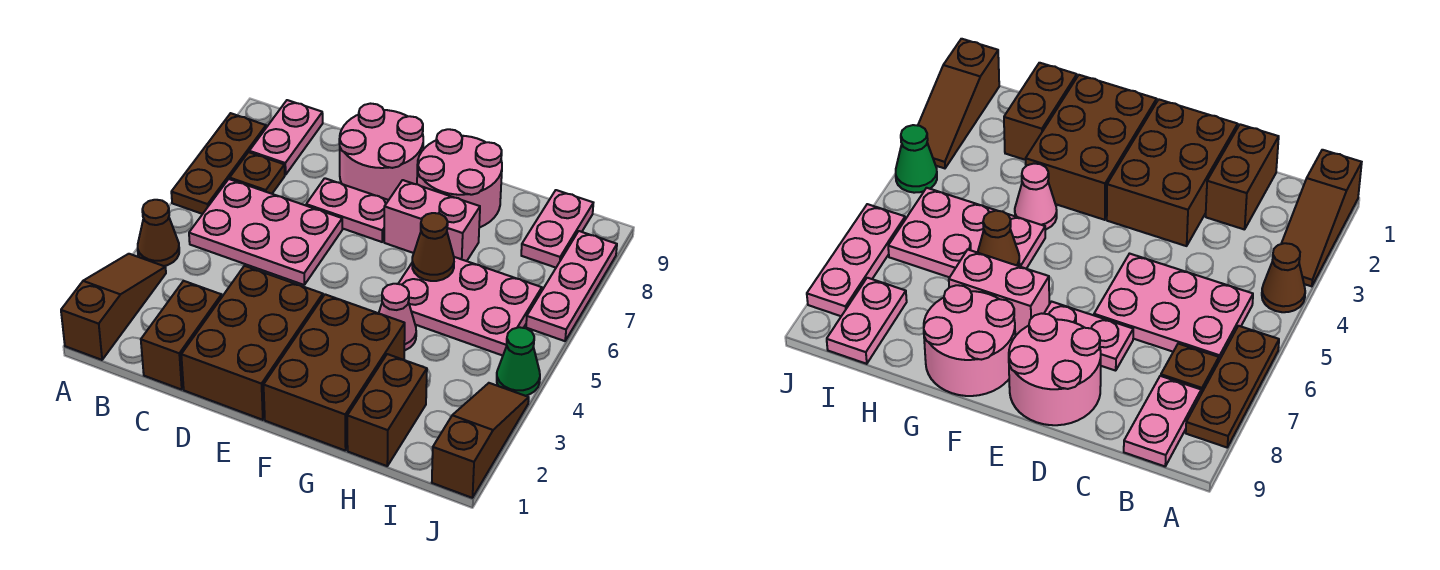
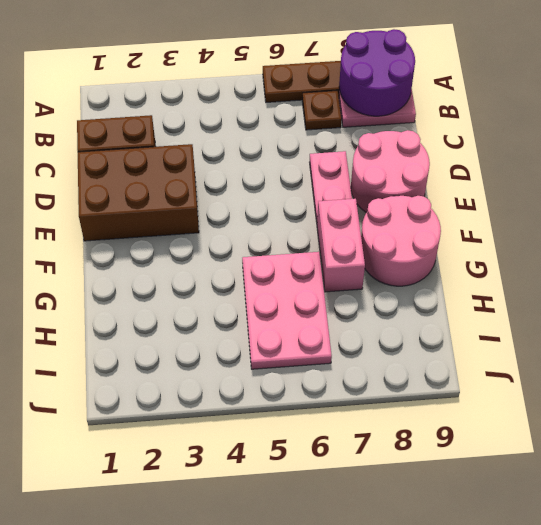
purple 2x2 round brick [339,29,415,116] -> none
none -> brown 1x3 slope [61,254,166,360]
none -> brown 1x1 cone [138,200,179,266]
none -> pink 2x3 plate [189,179,342,285]

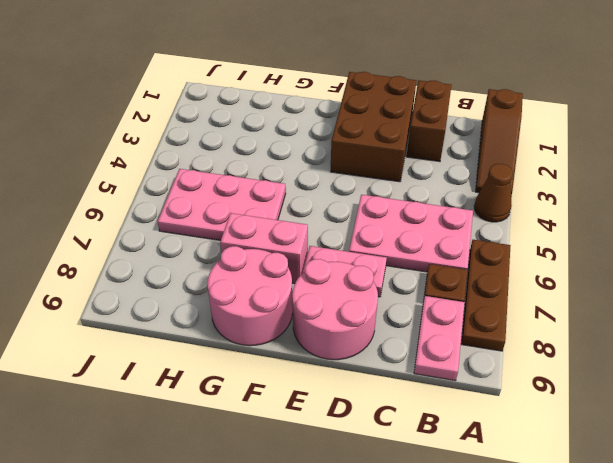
none -> brown 2x3 brick [264,294,405,451]
none -> pink 1x1 cone [379,284,416,351]
none -> brown 1x2 brick [347,354,427,466]

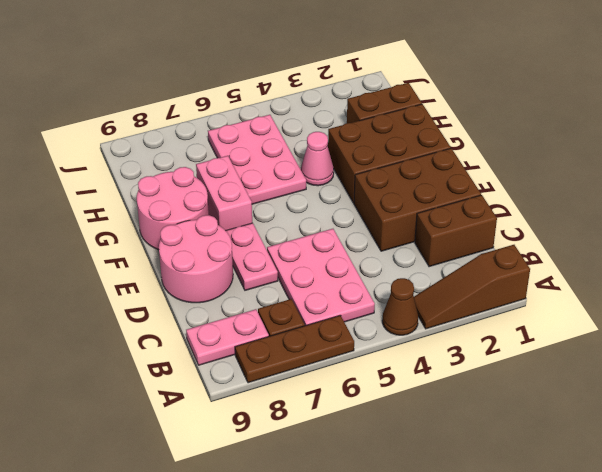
none -> pink 1x2 plate [521,190,593,268]
none -> brown 1x3 slope [432,383,529,498]
none -> green 1x1 cone [497,327,540,396]

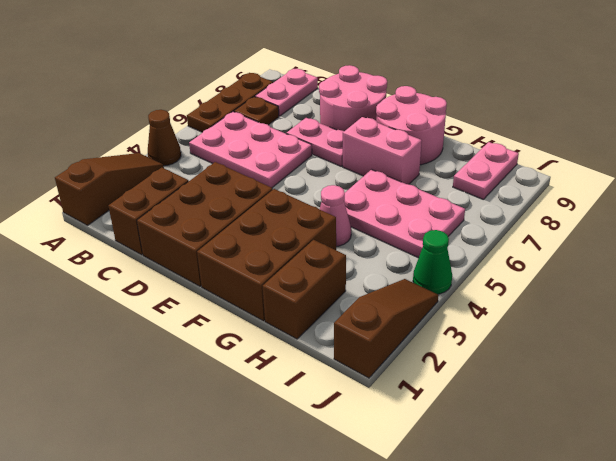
none -> pink 1x3 plate [526,231,617,341]
none -> brown 1x1 cone [412,213,454,281]

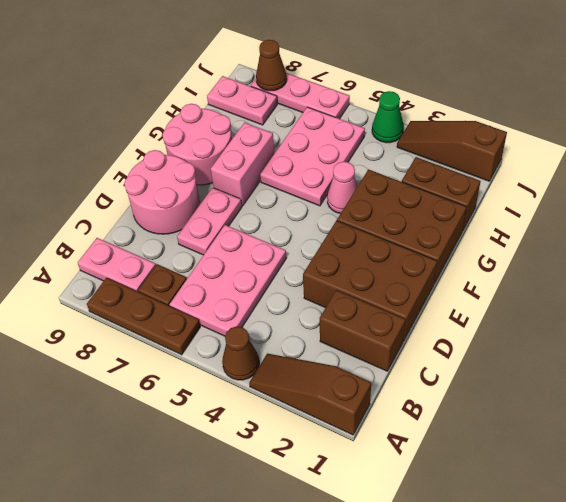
brown 1x1 cone [256,40,287,91] -> brown 1x1 cone moved to [412,213,454,281]

